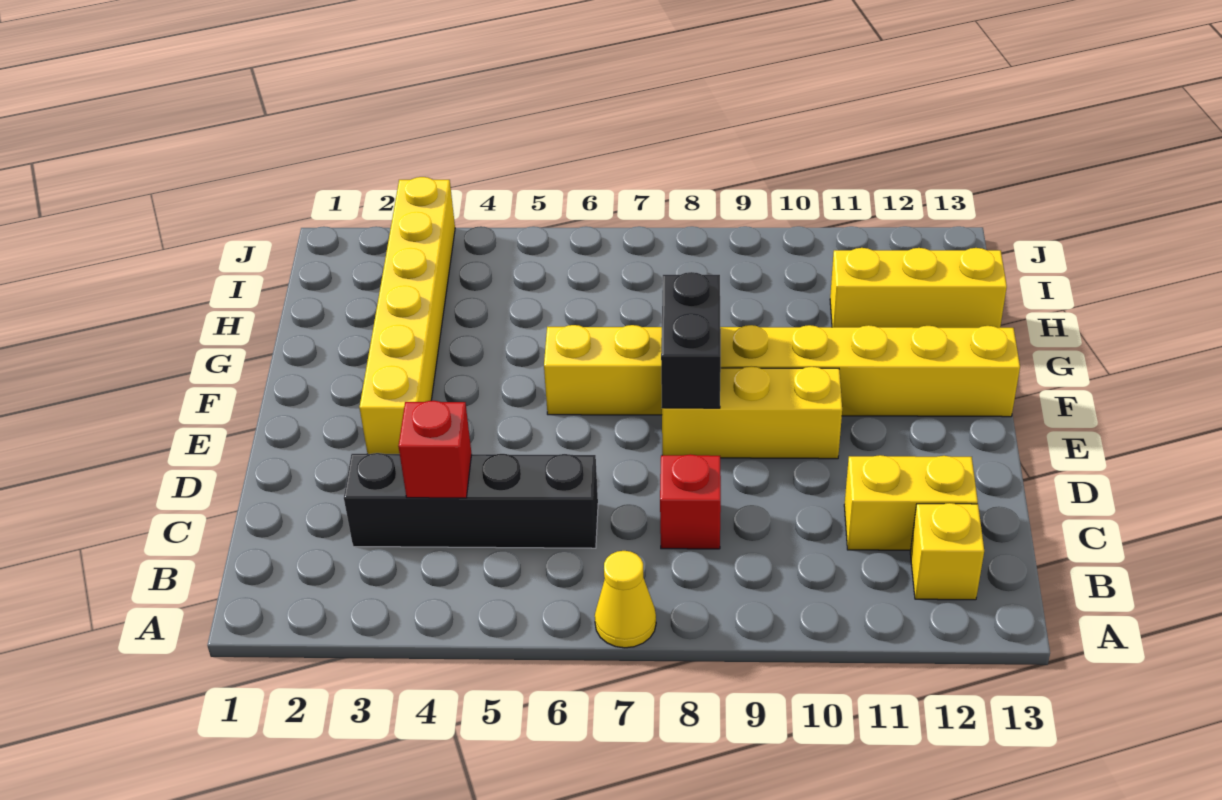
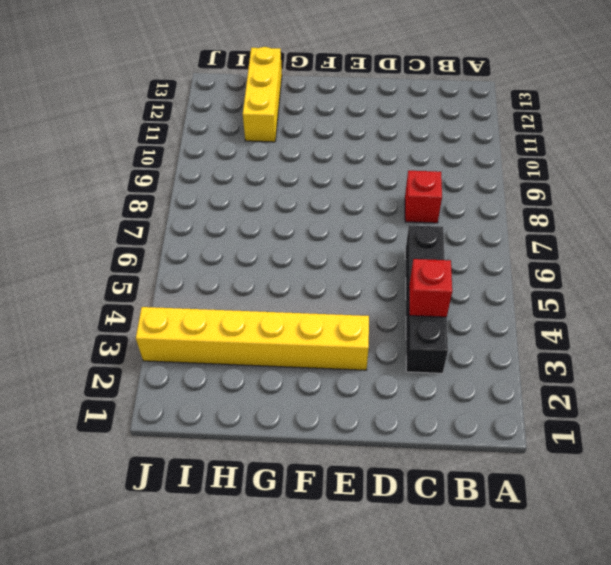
none -> yellow 1x1 cone [595,551,656,648]
none -> yellow 1x1 brick [910,503,984,600]

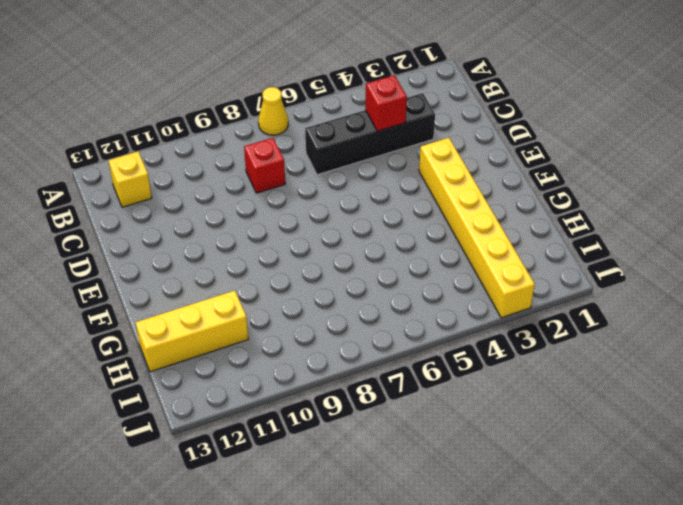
none -> yellow 1x2 brick [844,455,978,550]
none -> yellow 1x3 brick [662,366,842,459]

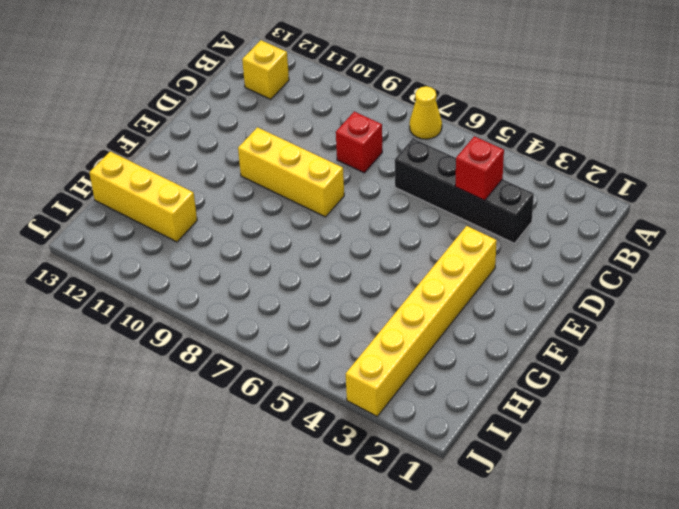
none -> yellow 1x2 brick [844,455,978,550]
none -> yellow 1x8 brick [544,325,1020,417]

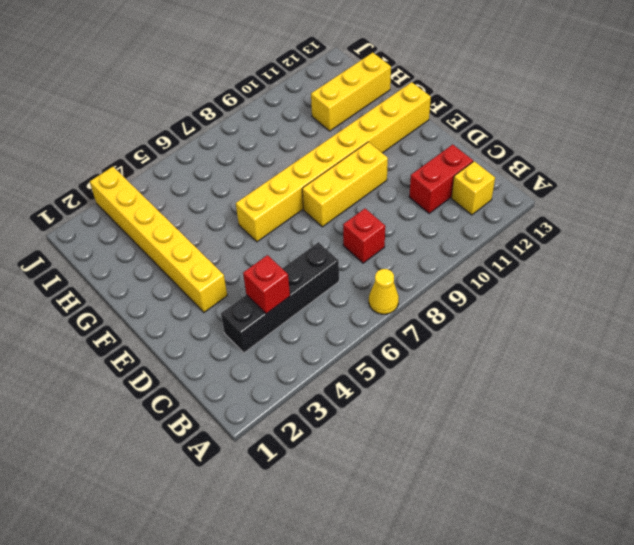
red 1x2 brick [409,144,473,213] -> yellow 1x2 brick [844,455,978,550]
none -> black 1x2 brick [661,272,721,408]

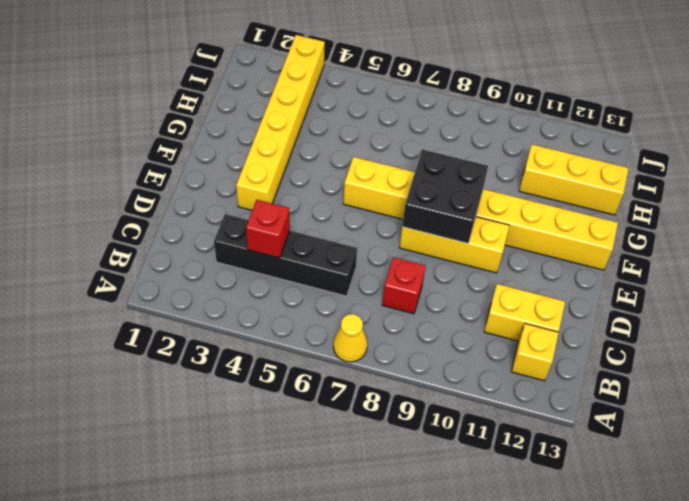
black 2x2 brick [402,149,488,243] -> black 1x2 brick [661,272,721,408]

